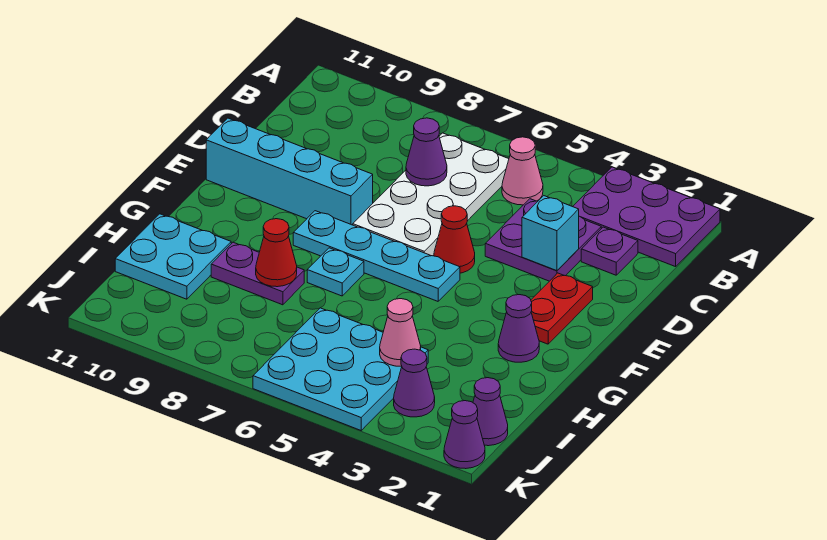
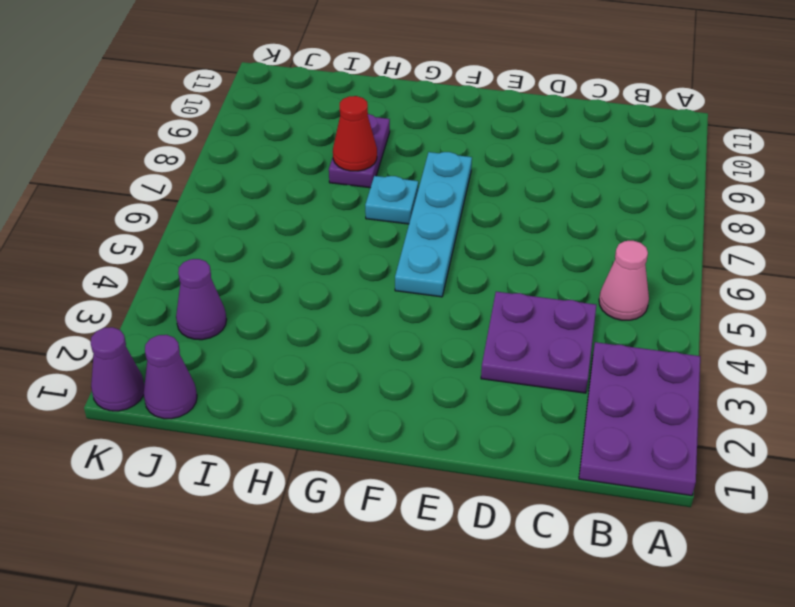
none -> white 2x4 plate [353,133,509,256]
none -> purple 1x1 plate [581,227,638,275]
none -> red 1x2 plate [531,273,593,344]

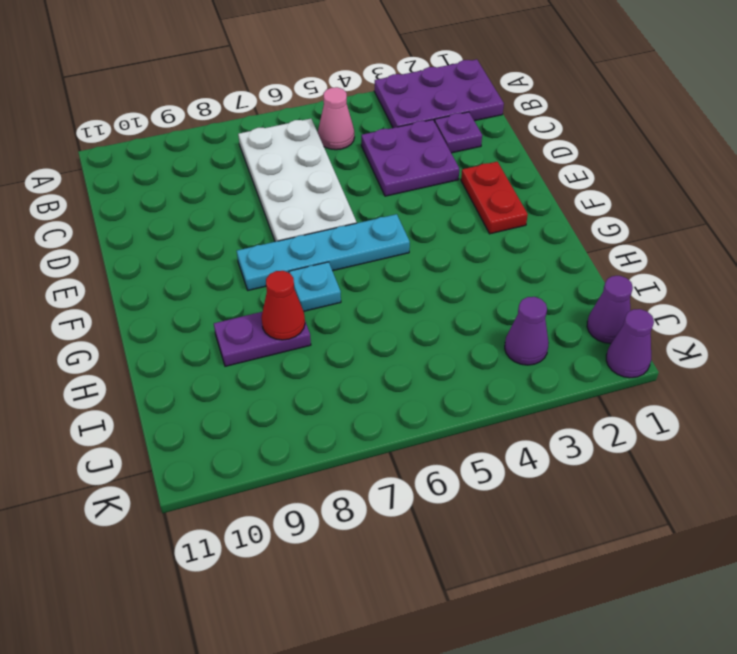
none -> red 1x1 cone [434,206,475,273]
none -> cyan 1x4 brick [206,118,373,225]
none -> purple 1x1 cone [498,295,539,362]

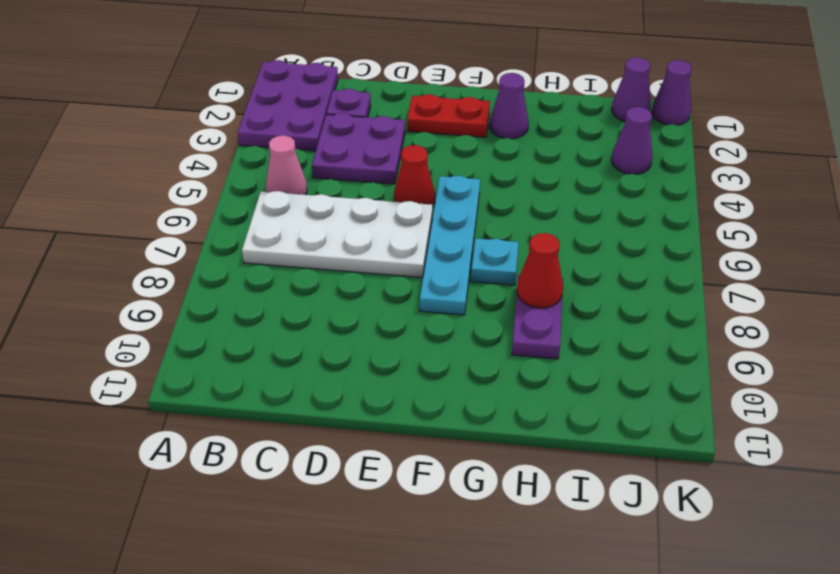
none -> cyan 1x4 brick [206,118,373,225]
none -> cyan 2x2 plate [115,214,231,299]
none -> cyan 3x3 plate [253,308,428,430]

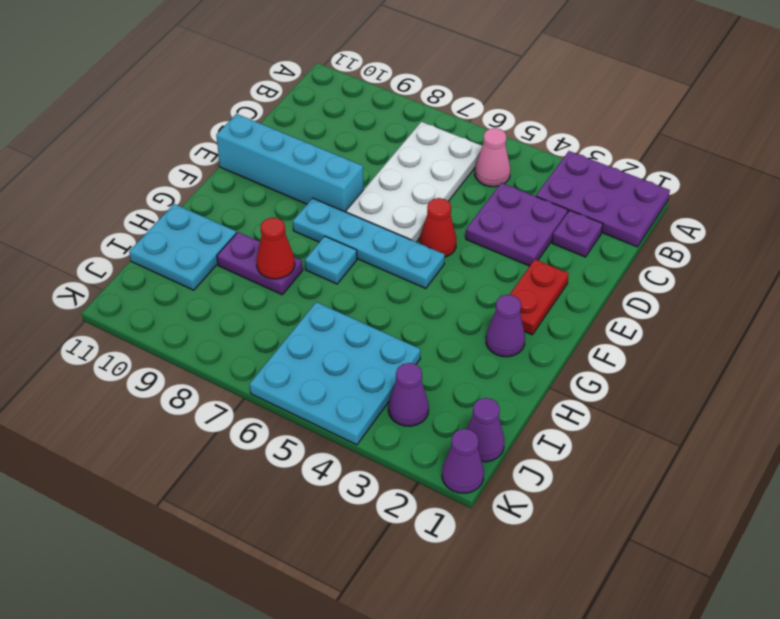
none -> purple 1x1 cone [406,118,447,186]
none -> cyan 1x1 brick [522,196,579,271]
none -> pink 1x1 cone [380,299,421,366]

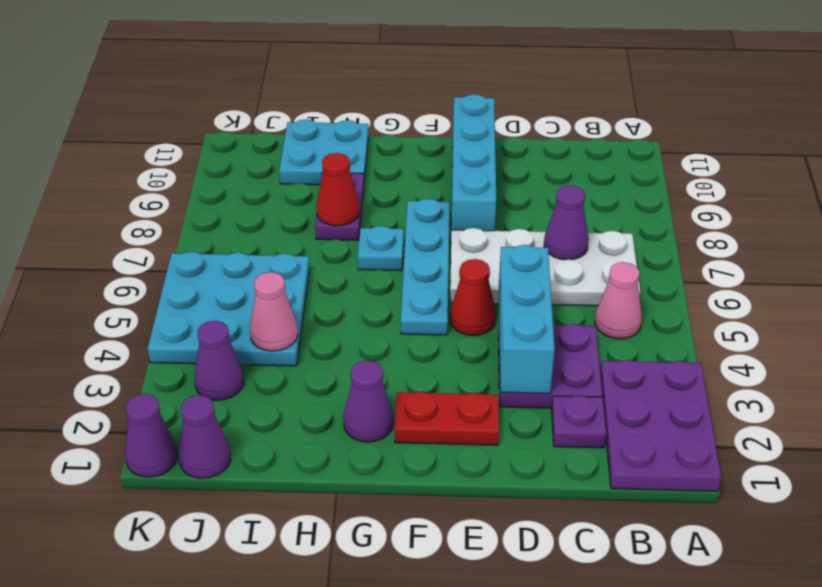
cyan 1x3 brick [499,245,555,394] -> cyan 1x1 brick [522,196,579,271]

